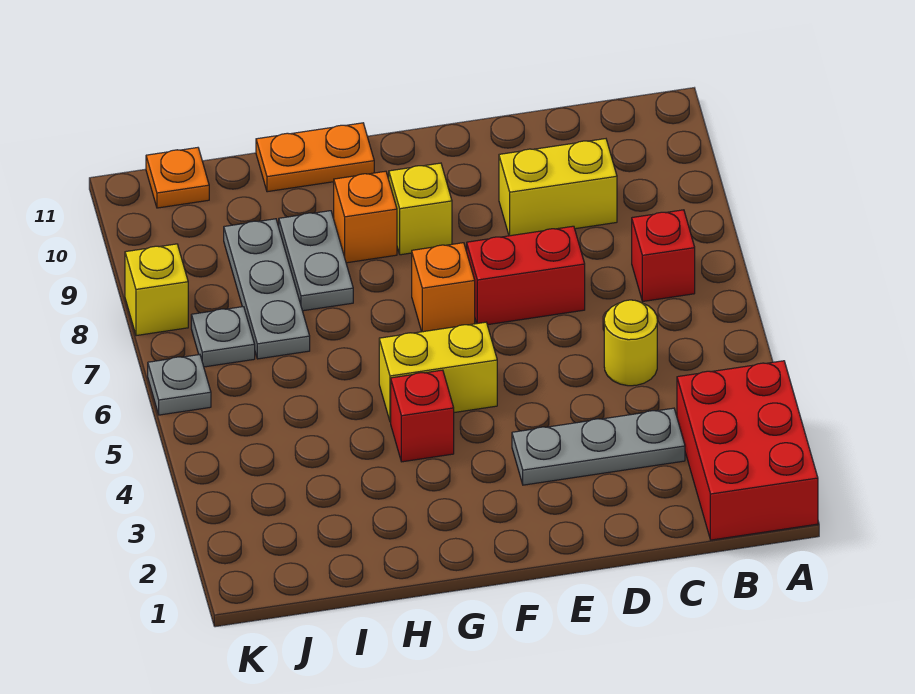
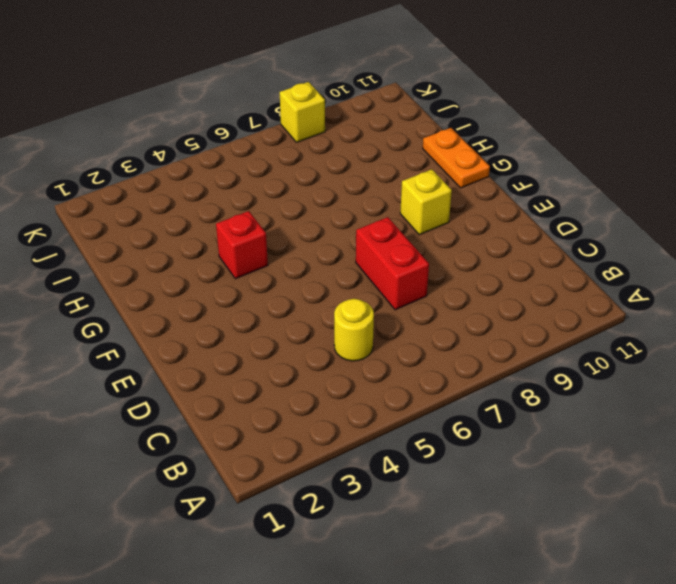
none -> red 2x3 brick [677,361,818,540]
none -> red 1x1 brick [632,210,695,301]
none -> grey 1x3 plate [512,408,685,485]

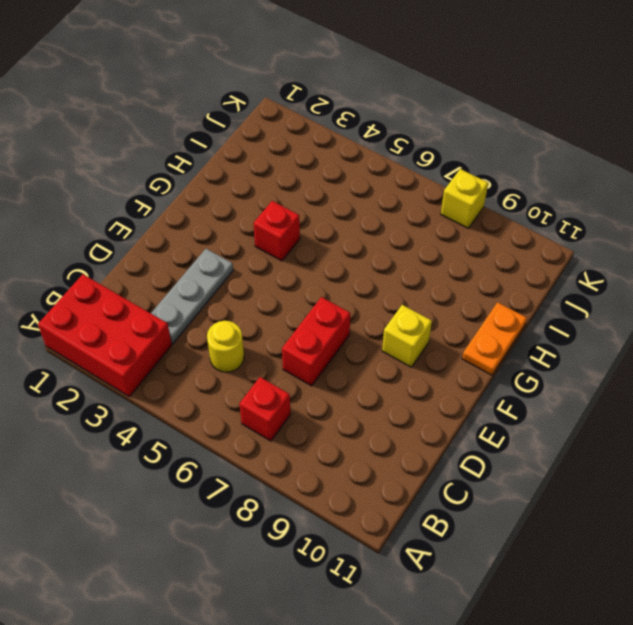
none -> yellow 1x2 brick [499,139,617,236]
none -> yellow 1x2 brick [379,322,497,422]
none -> orange 1x1 brick [412,243,475,332]

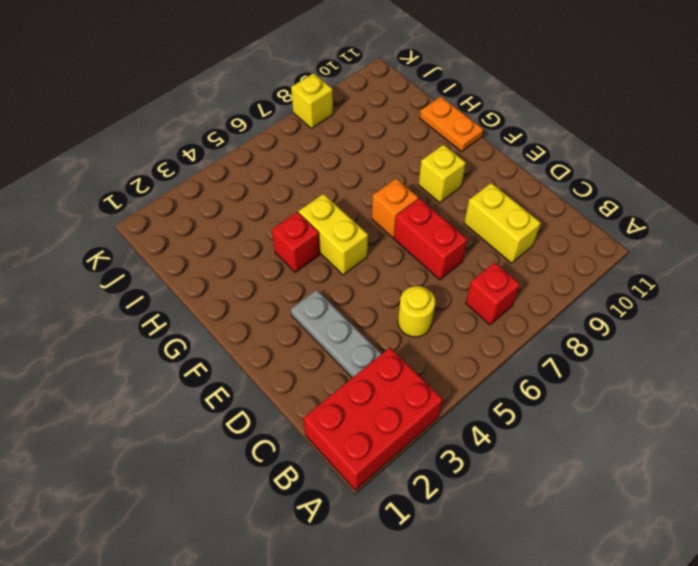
none -> orange 1x1 brick [334,171,397,263]
none -> grey 1x2 plate [279,211,353,311]
none -> grey 1x3 plate [224,219,310,359]

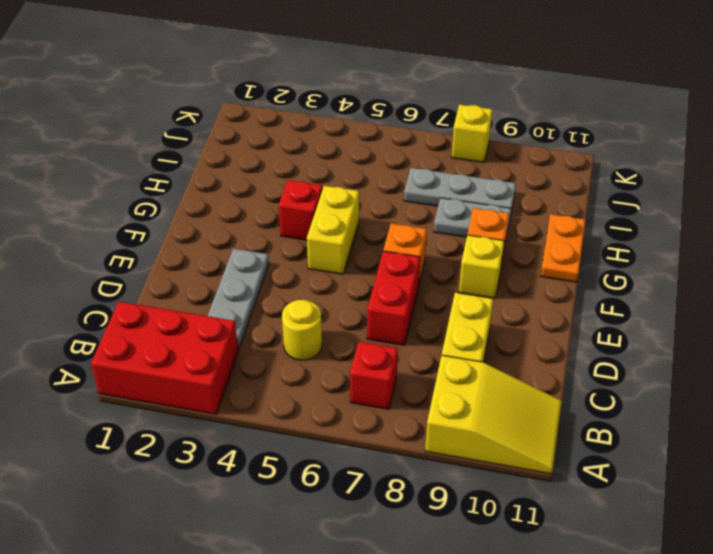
yellow 2x3 slope [425,355,562,474] -> none
none -> grey 1x1 plate [191,307,255,367]
none -> orange 1x1 plate [146,148,209,208]
none -> grey 1x1 plate [148,355,211,415]

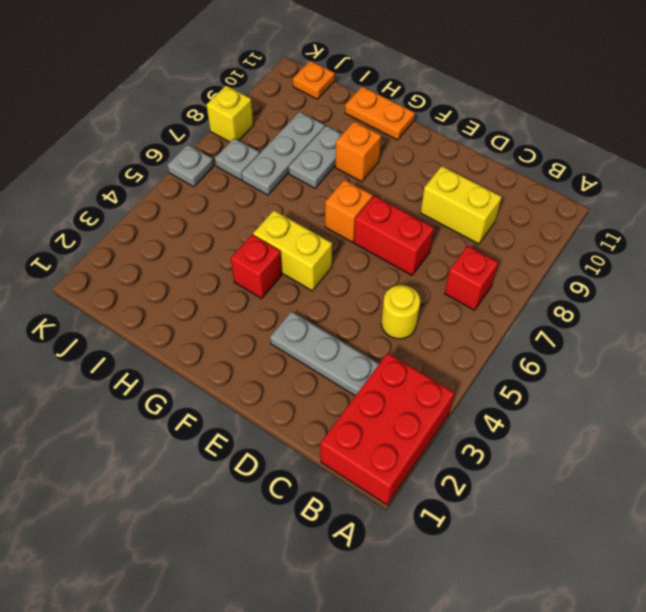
none -> yellow 1x1 brick [389,163,452,255]

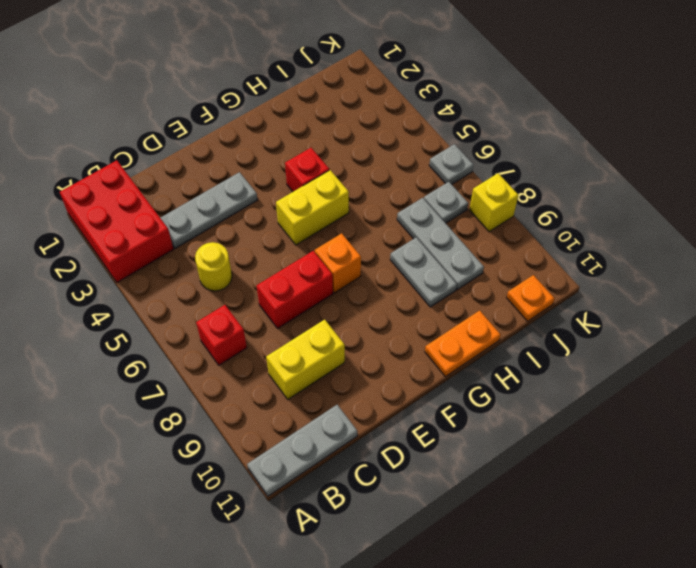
grey 1x3 plate [247,405,357,496] -> none
none -> yellow 1x1 brick [389,163,452,255]
none -> orange 1x1 brick [334,171,397,263]

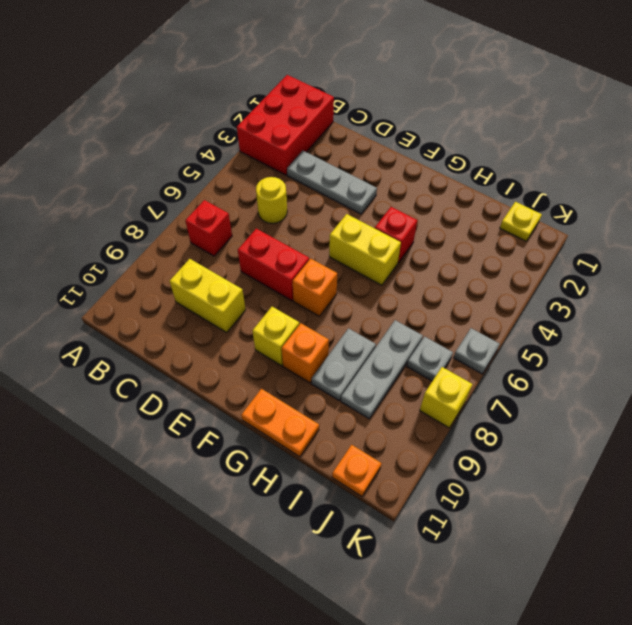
yellow 1x1 plate [500,202,542,241] -> none

